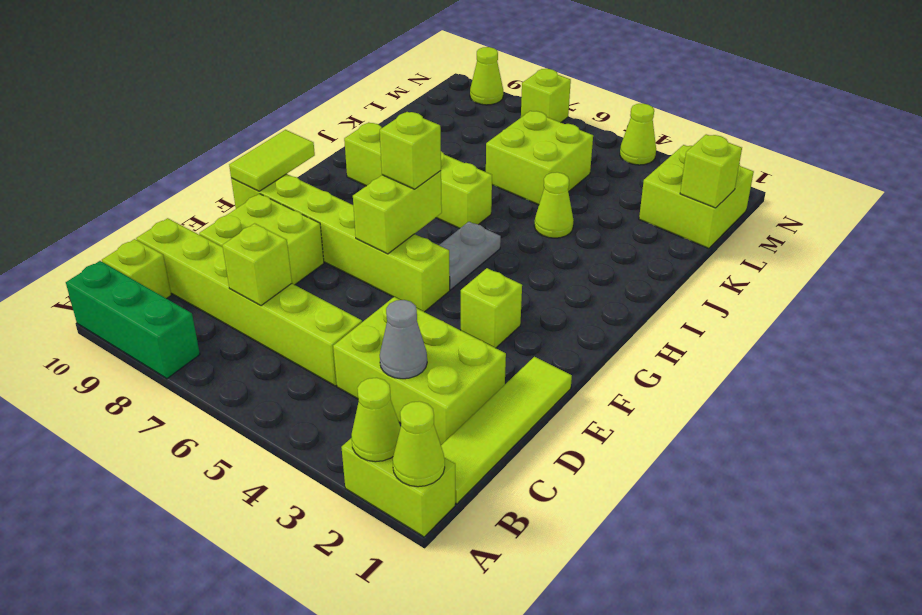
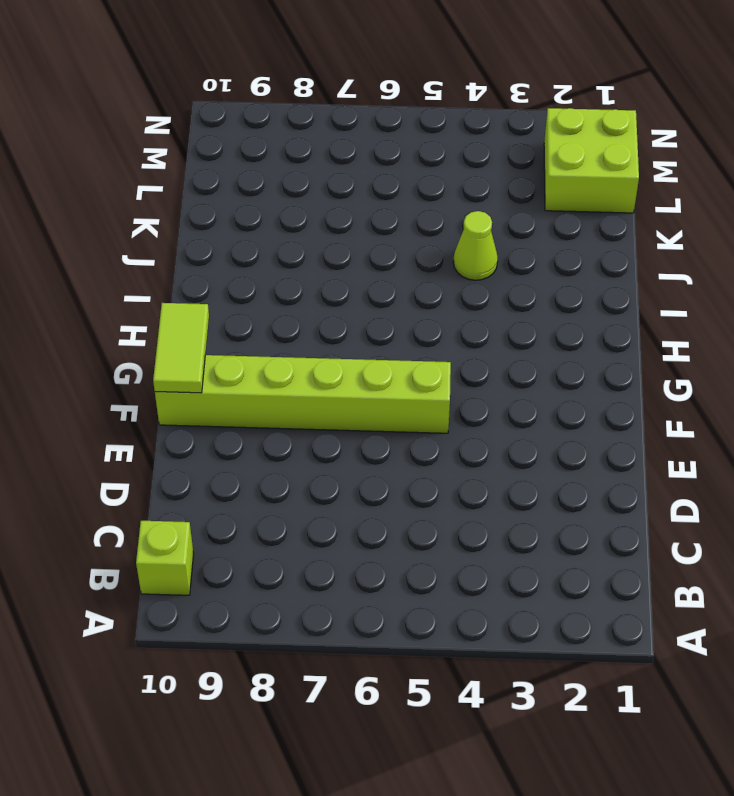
none -> lime 1x2 brick [341,438,455,537]
none -> green 1x3 brick [66,261,200,379]
none -> lime 1x4 tile [441,357,572,504]

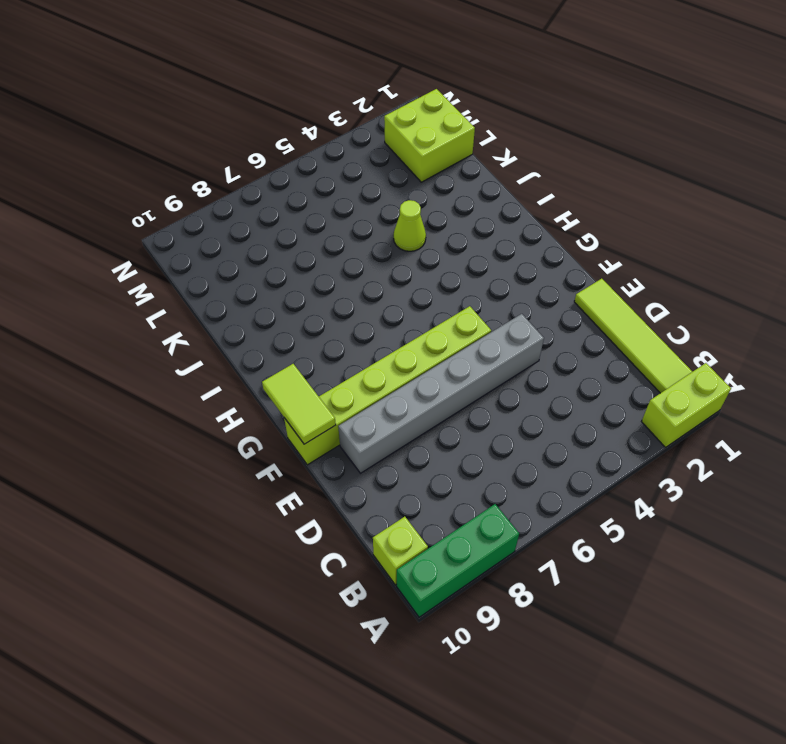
grey 1x6 brick [338,314,544,473] -> lime 2x2 brick [199,194,324,285]
none -> lime 2x3 brick [333,297,506,445]
none -> lime 1x6 brick [136,218,362,386]
none -> lime 1x1 brick [461,268,522,348]

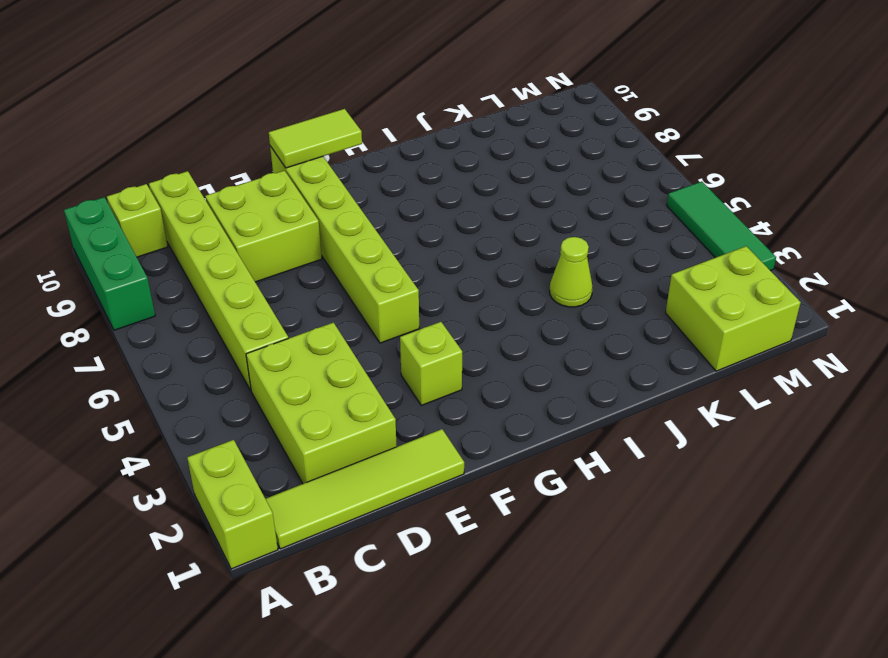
green 1x3 tile [667,182,776,271] -> lime 1x1 cone [620,103,656,165]
none -> grey 1x2 plate [439,222,501,290]
none -> lime 1x4 brick [344,122,492,229]
none -> lime 2x2 brick [486,111,593,205]

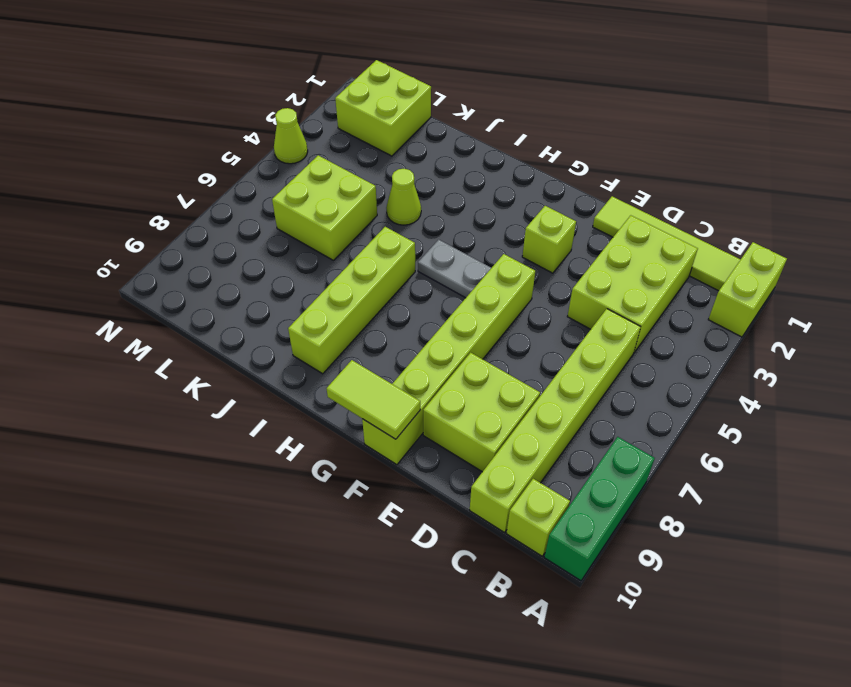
none -> lime 1x1 brick [521,69,571,122]
none -> lime 1x1 cone [470,47,503,105]
none -> lime 1x1 cone [393,401,445,487]

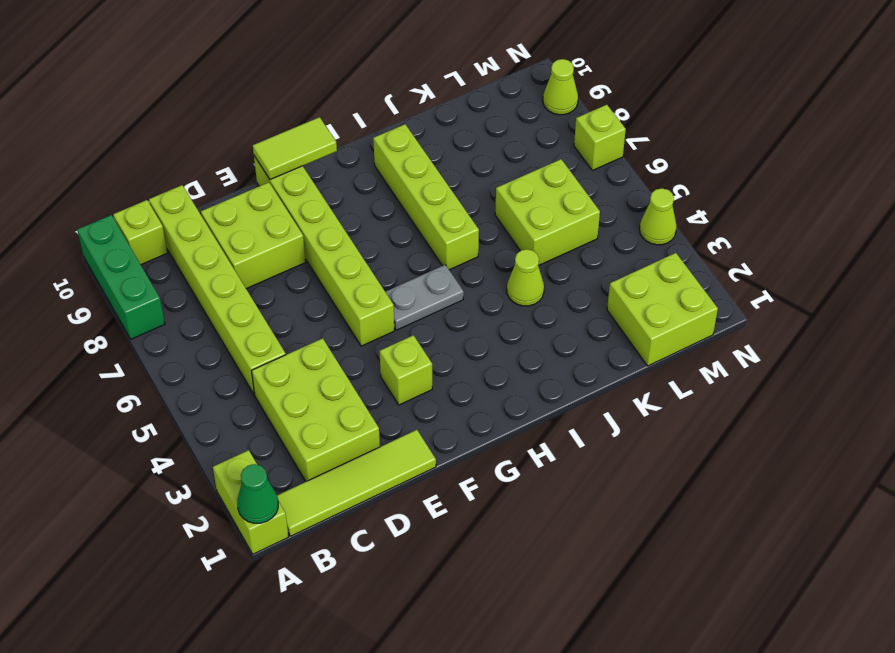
green 1x1 cone [237,464,278,523] -> lime 1x1 cone [393,401,445,487]
none -> lime 1x1 cone [351,378,401,462]
none -> grey 1x1 cone [380,300,427,379]
none -> lime 1x1 brick [222,223,292,306]

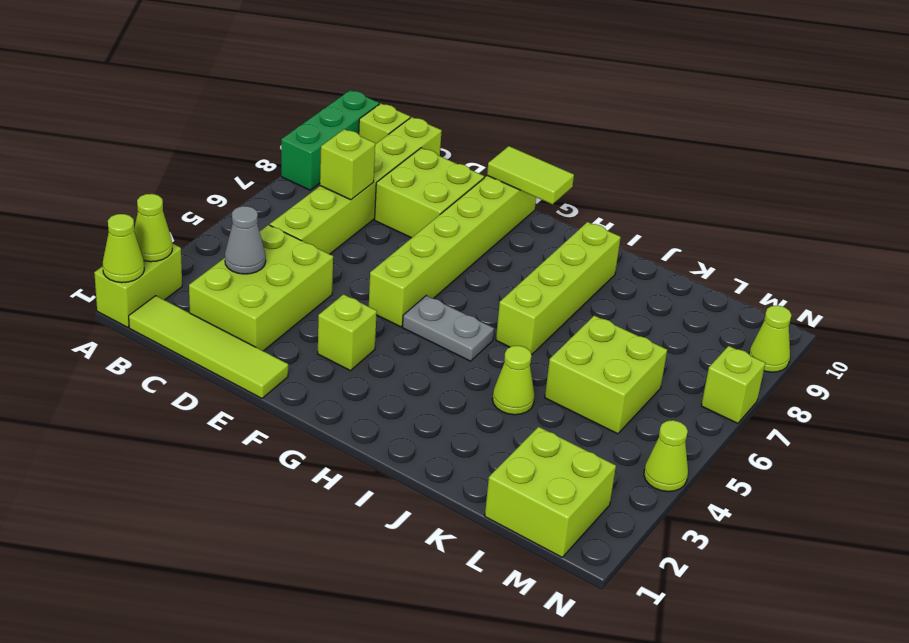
none -> lime 1x2 brick [353,171,442,254]
none -> lime 1x1 brick [680,134,742,208]
none -> lime 1x1 brick [380,112,441,189]

